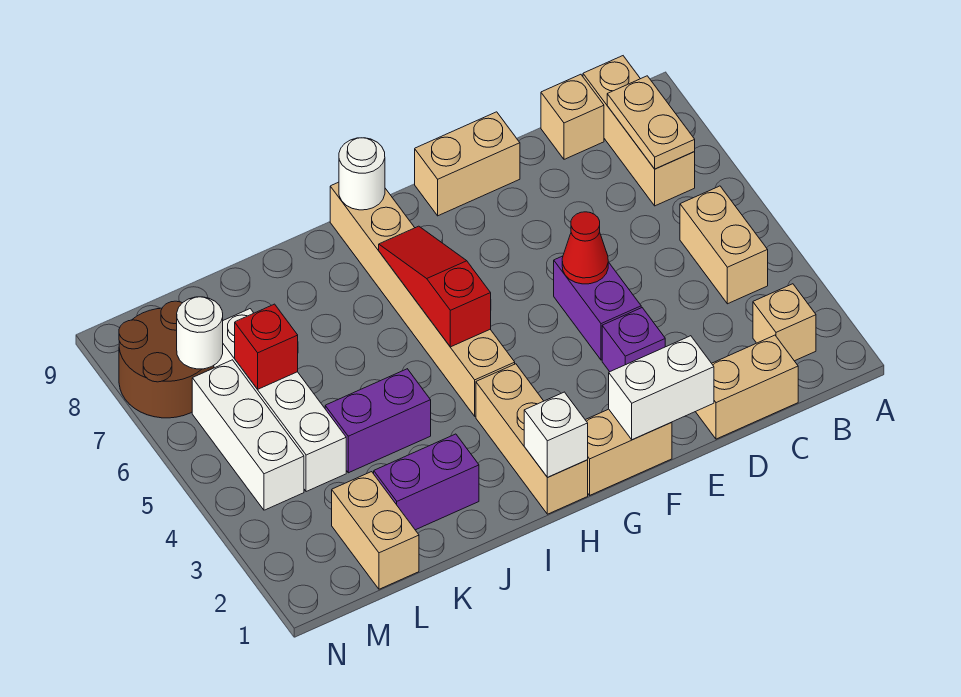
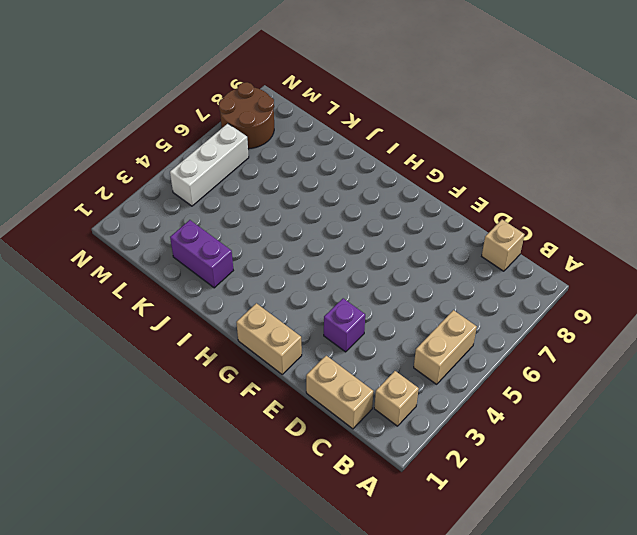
none -> tan 1x3 brick [583,56,695,206]
none -> purple 1x2 brick [554,256,641,360]
none -> tan 1x2 brick [415,112,520,216]

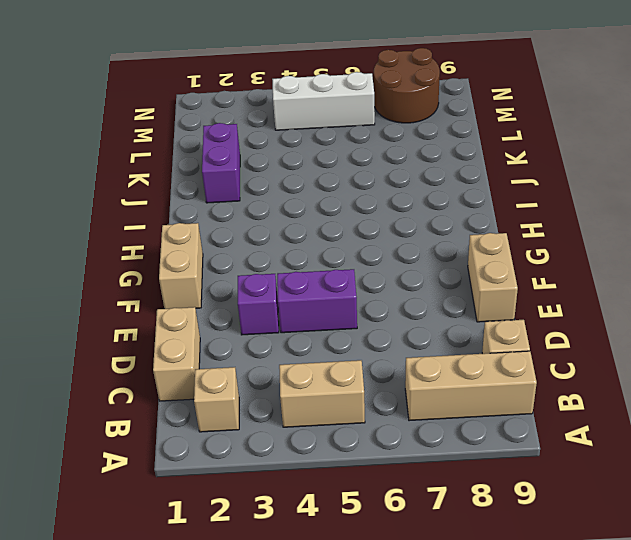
none -> tan 1x3 brick [476,364,588,514]
none -> tan 1x6 brick [330,182,515,416]
none -> purple 1x2 brick [325,369,431,473]

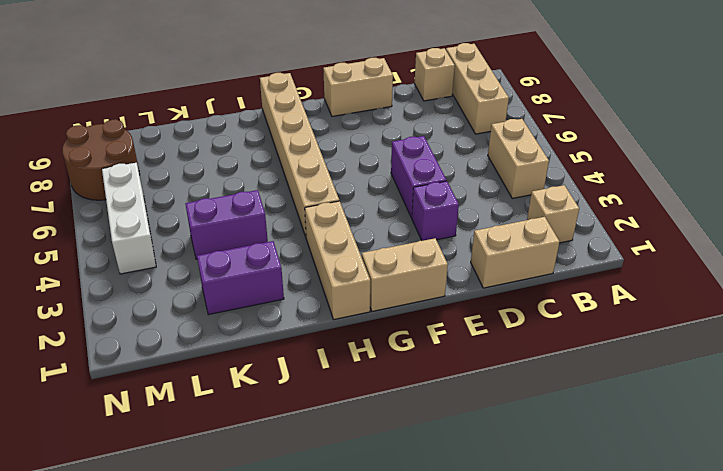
none -> tan 1x2 brick [332,472,419,589]
none -> white 1x4 brick [214,309,346,492]
none -> tan 1x2 plate [607,76,695,169]

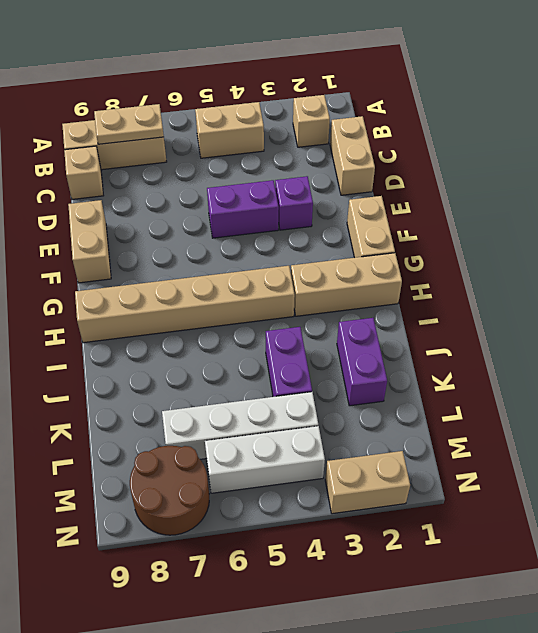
tan 1x2 brick [325,451,410,514] -> tan 1x2 brick moved to [332,472,419,589]
none -> white 1x2 brick [609,336,714,440]
none -> red 1x1 cone [562,212,608,284]
none -> white 1x1 brick [524,392,588,477]

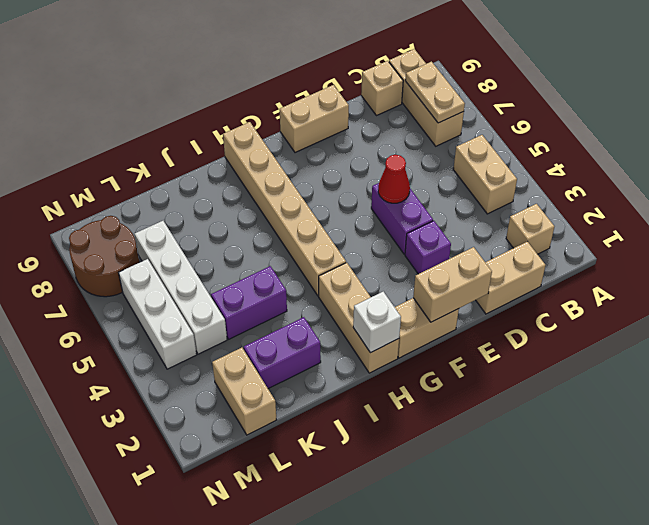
tan 1x2 brick [413,247,492,322] -> white 1x2 brick [609,336,714,440]
none -> red 1x3 slope [379,226,491,347]
none -> white 1x1 round brick [339,138,385,210]
none -> red 1x1 brick [235,304,298,389]

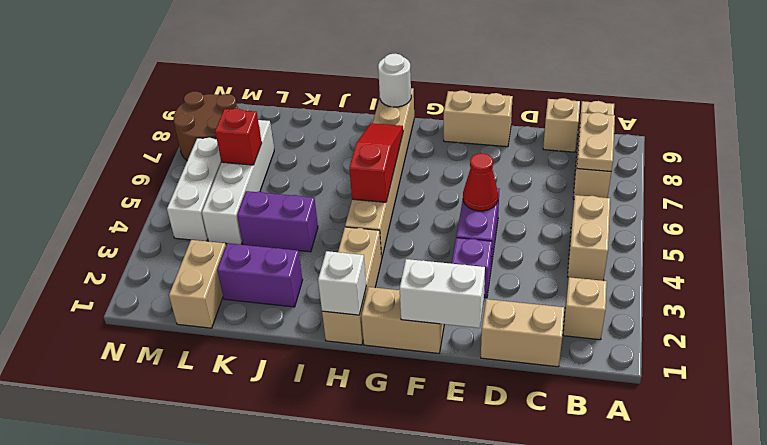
none -> white 1x1 round brick [177,297,223,369]

